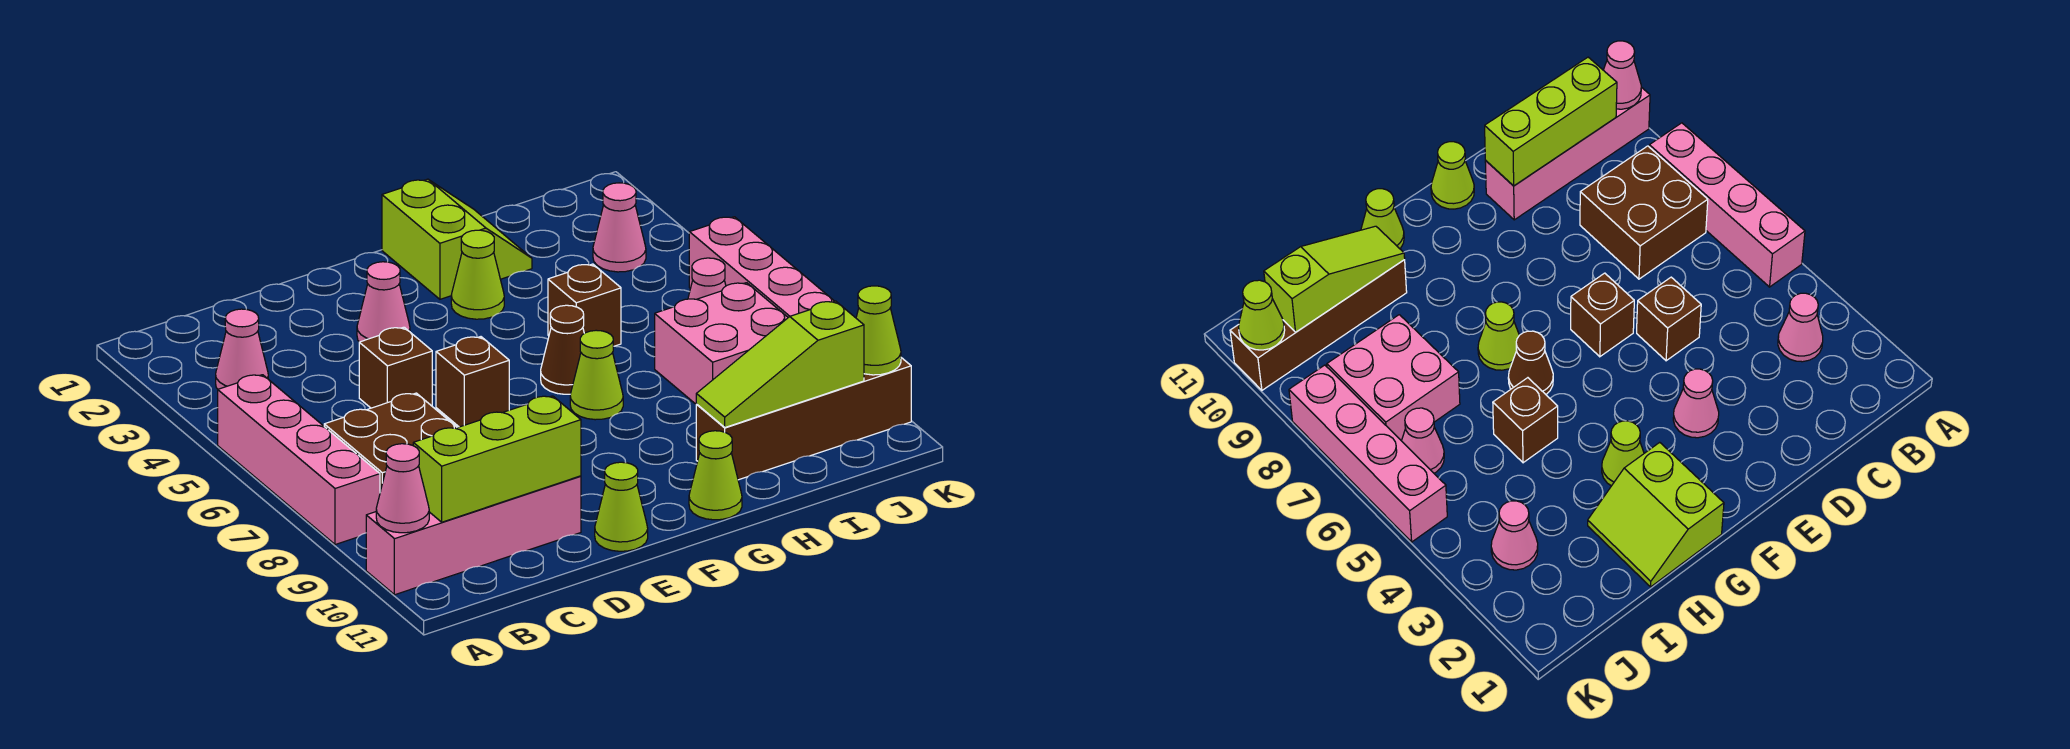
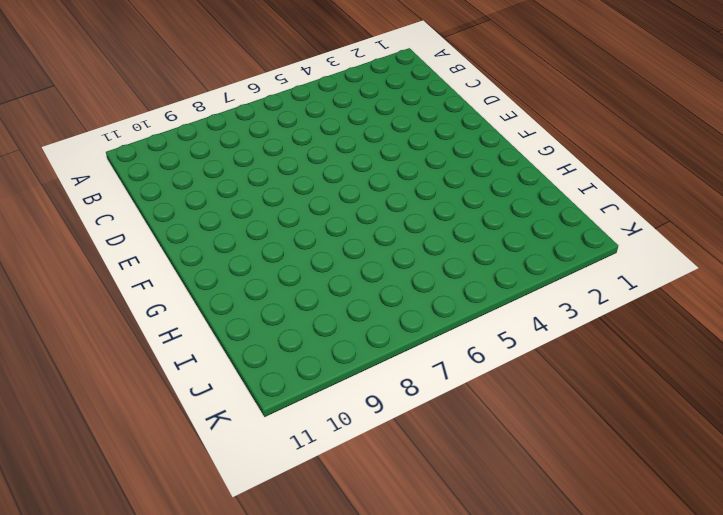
none -> pink 1x4 brick [218,375,380,545]
none -> pink 1x4 brick [366,476,581,595]
none -> pink 1x1 cone [216,309,268,389]

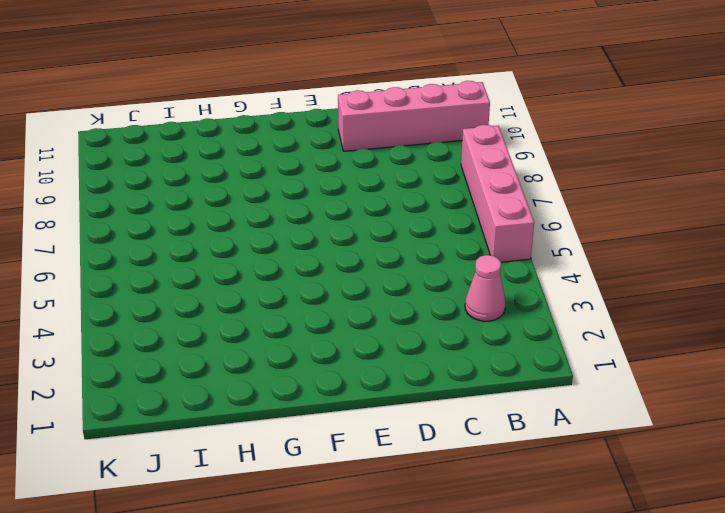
none -> brown 2x2 brick [324,393,457,492]
none -> brown 1x1 brick [359,327,432,408]
none -> pink 1x1 cone [357,262,410,342]

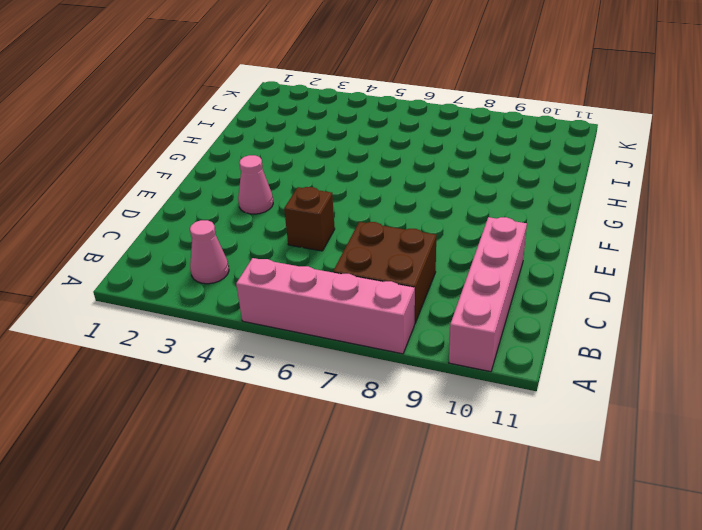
none -> brown 1x1 brick [436,337,509,427]
none -> lime 1x1 cone [595,462,648,551]
none -> lime 2x2 slope [382,179,532,299]

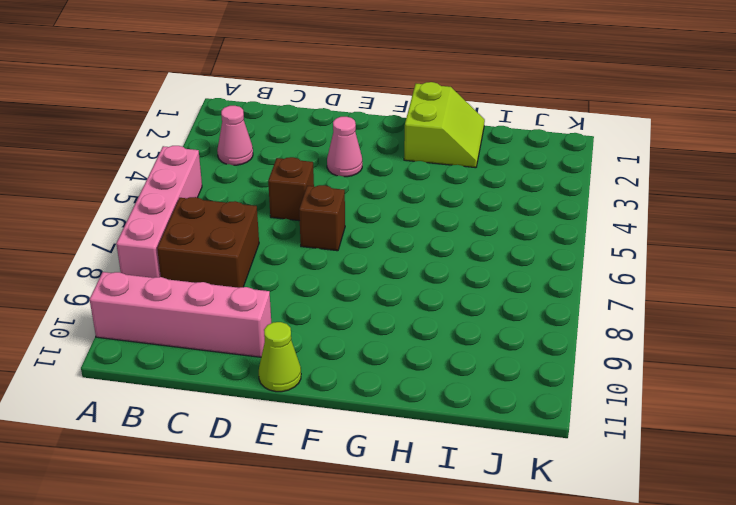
none -> lime 1x1 cone [451,230,504,319]
none -> brown 1x1 cone [541,305,584,394]
none -> lime 1x1 cone [570,330,623,420]

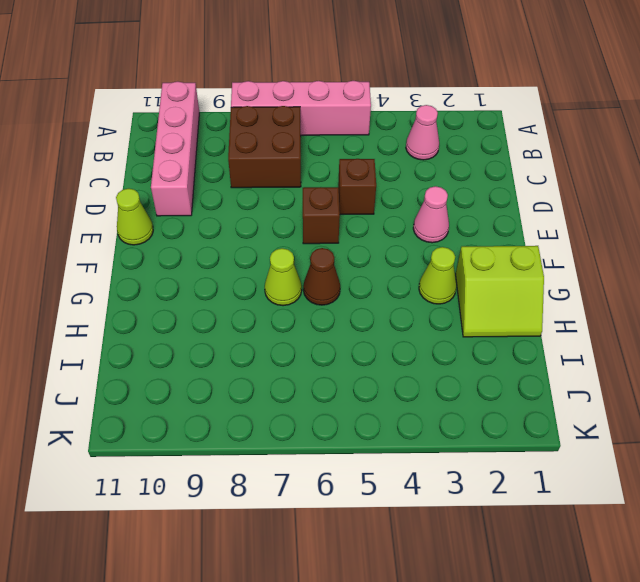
none -> lime 1x1 cone [689,431,742,520]
none -> brown 1x1 brick [548,264,621,346]
none -> brown 1x4 brick [696,358,911,480]

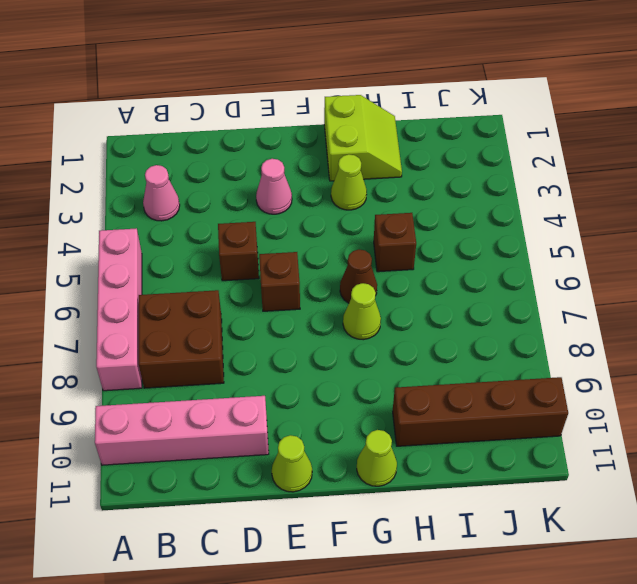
none -> pink 2x2 brick [655,283,788,405]
none -> pink 1x1 cone [593,183,646,272]
none -> pink 1x1 cone [688,258,726,299]

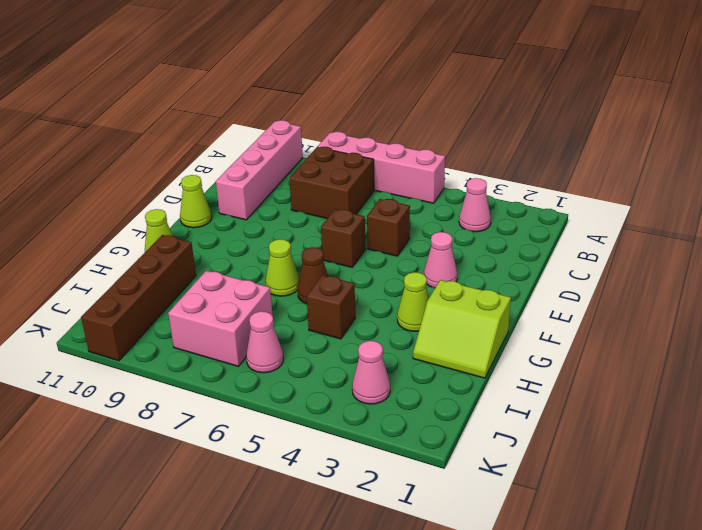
none -> pink 1x4 brick [689,217,834,317]
none -> pink 1x1 cone [376,444,429,533]
none -> lime 1x3 brick [413,396,581,522]

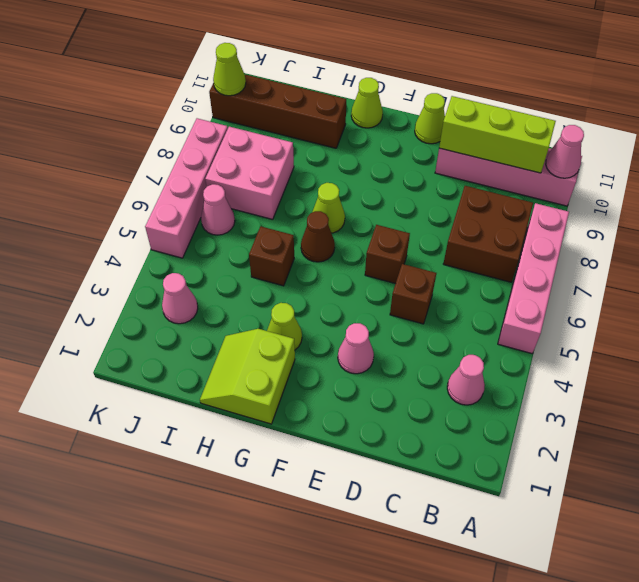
none -> lime 1x3 slope [696,301,864,427]

